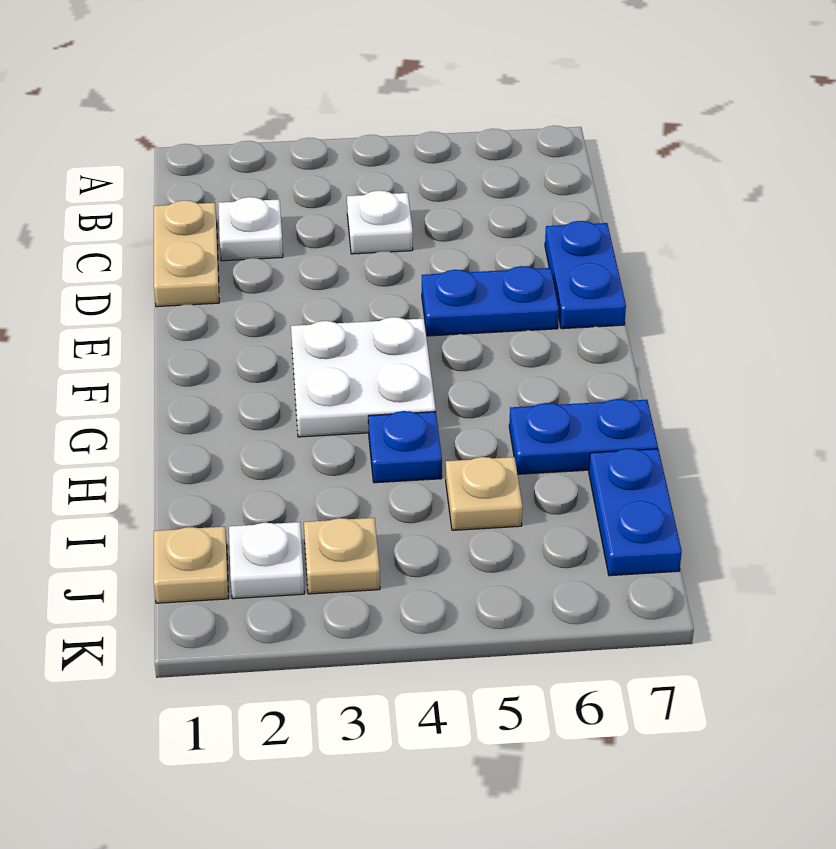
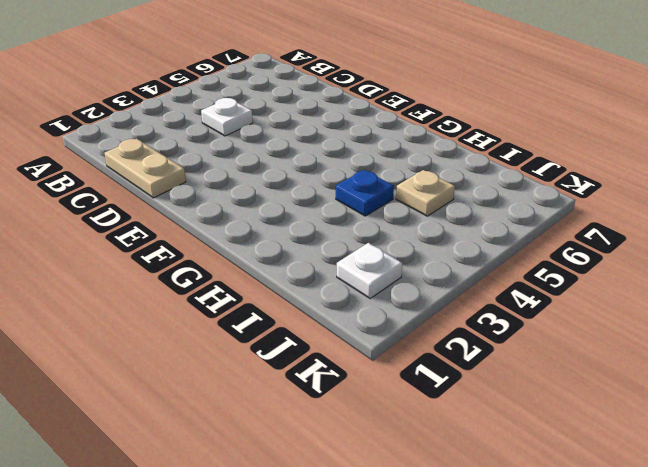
none -> white 1x1 plate [218,197,283,261]
none -> blue 1x2 plate [545,221,626,329]
none -> blue 1x2 plate [422,266,559,336]

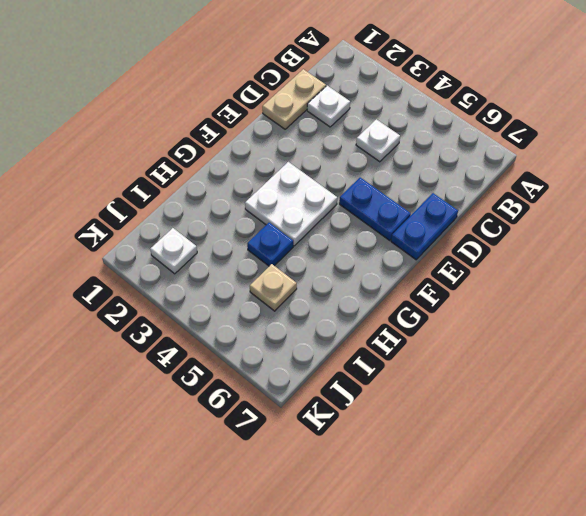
none -> blue 1x2 plate [509,399,658,474]
none -> blue 1x2 plate [589,449,682,576]
none -> tan 1x1 plate [154,527,229,603]

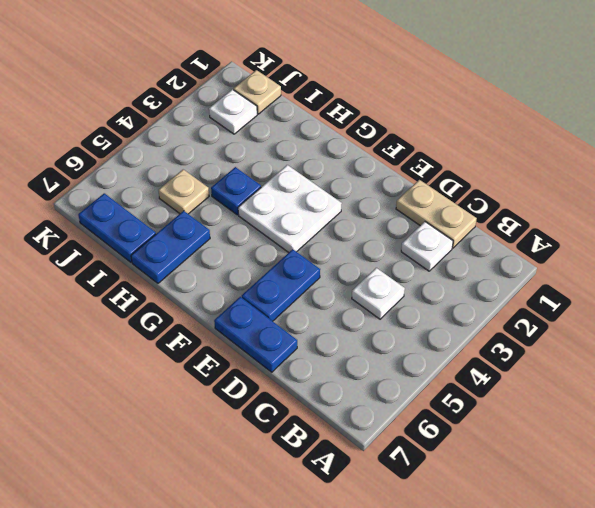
none -> tan 1x1 plate [304,518,380,594]

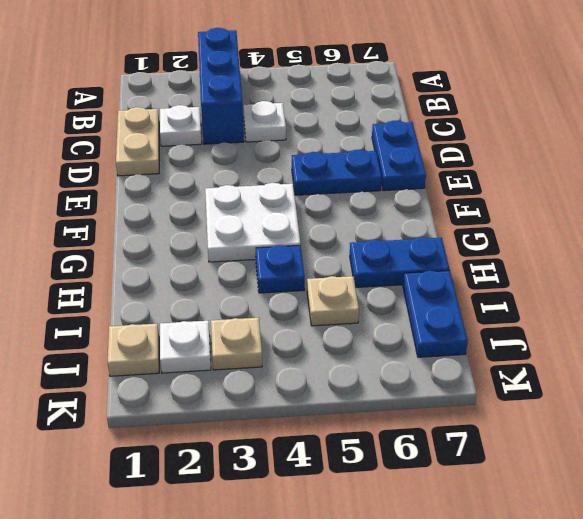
blue 1x3 brick [198,28,244,144] -> none

